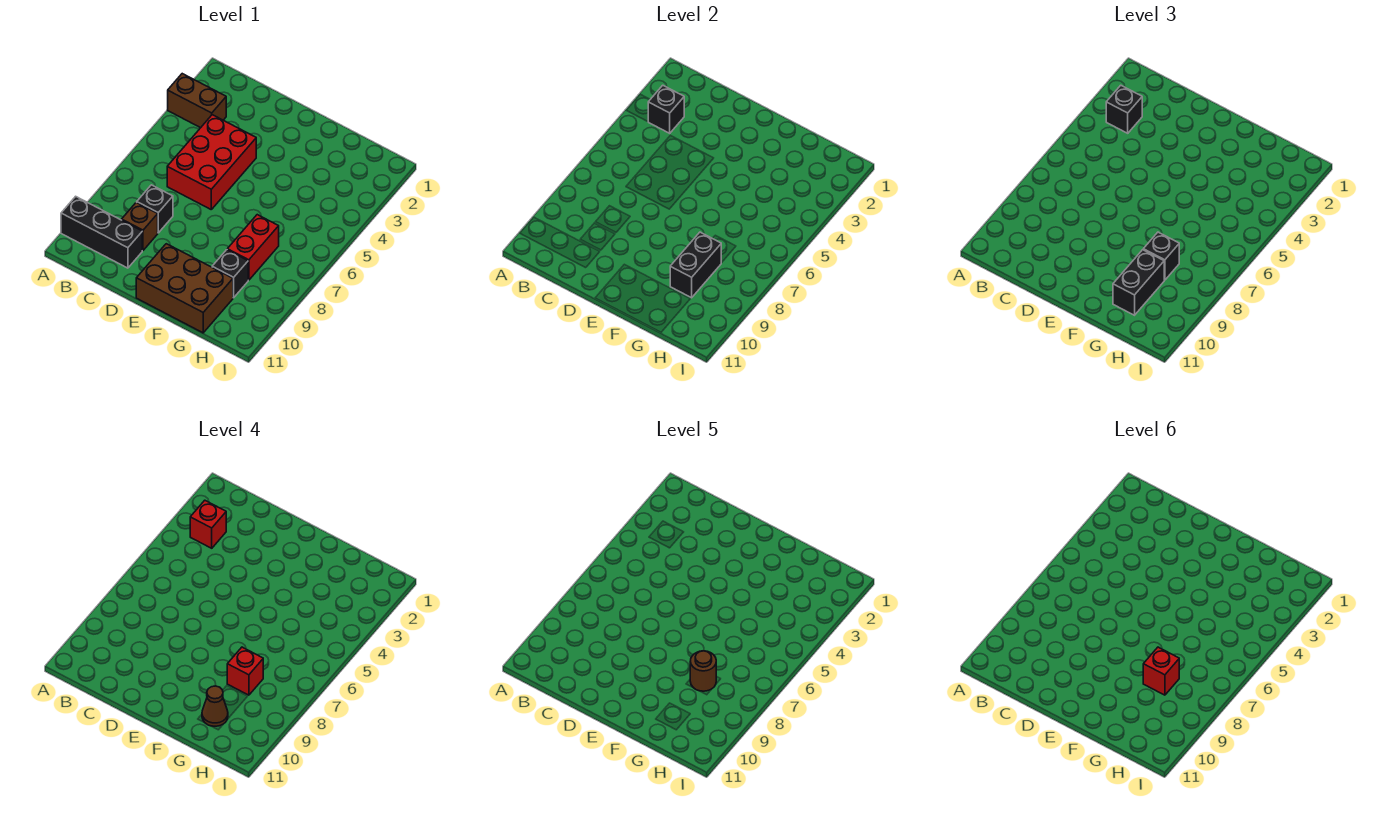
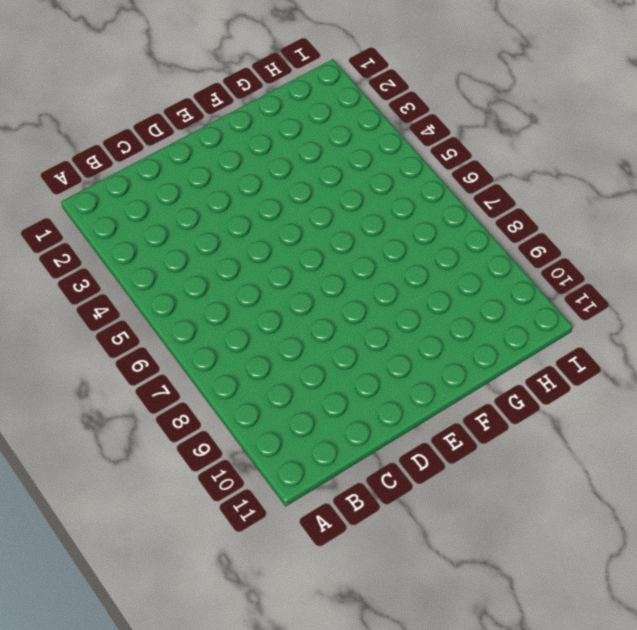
none -> brown 1x2 brick [168,74,226,128]
none -> black 1x3 brick [61,196,142,268]
none -> red 2x3 brick [167,115,256,209]

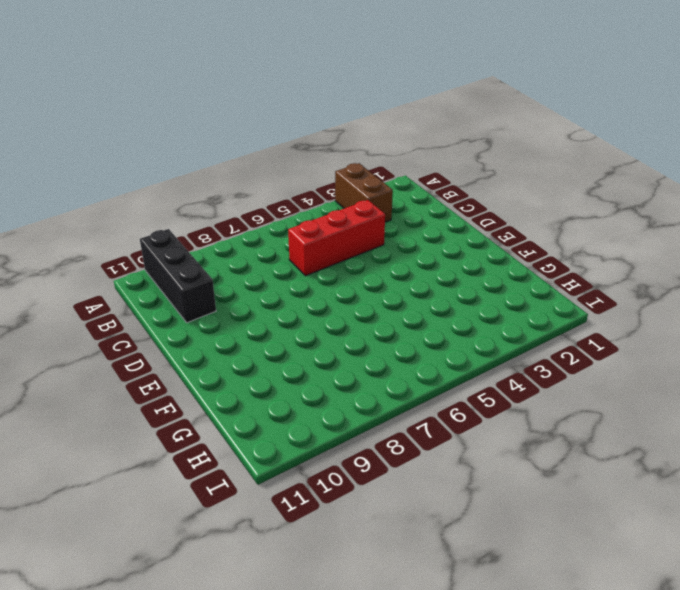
red 1x3 brick [288,200,385,276] -> red 2x3 brick [167,115,256,209]
none -> black 1x1 brick [137,185,173,233]
none -> brown 1x1 brick [122,202,158,250]
none -> brown 2x3 brick [136,244,233,333]

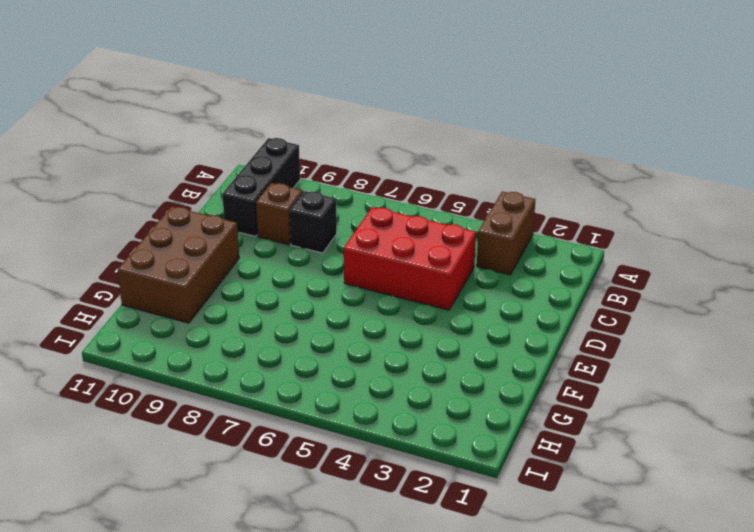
none -> red 1x2 brick [227,215,279,280]
none -> black 1x1 brick [212,250,248,298]
none -> black 1x1 brick [648,85,684,133]

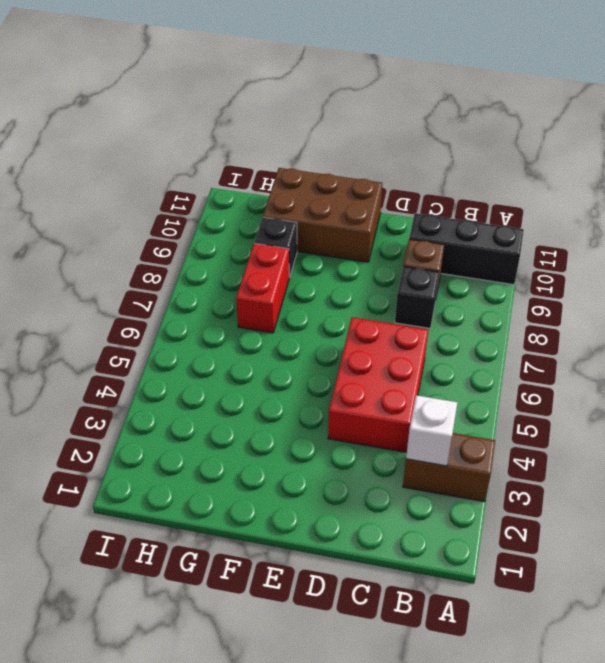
white 1x1 brick [406,395,457,466] -> black 1x1 brick [648,85,684,133]
none -> black 1x2 brick [670,232,721,298]
none -> black 1x1 brick [1106,85,1142,133]
none -> black 1x1 brick [1143,232,1179,280]

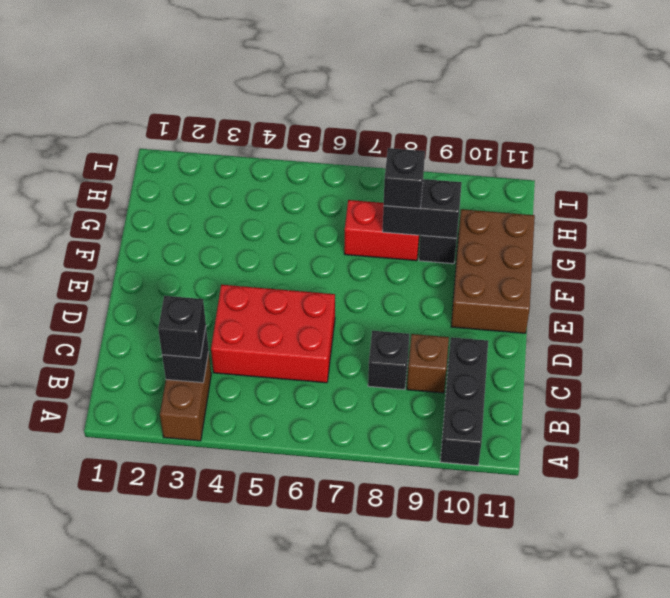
none -> black 1x2 brick [1113,250,1164,315]
none -> red 1x1 brick [190,500,226,548]
none -> red 1x1 brick [227,647,263,695]

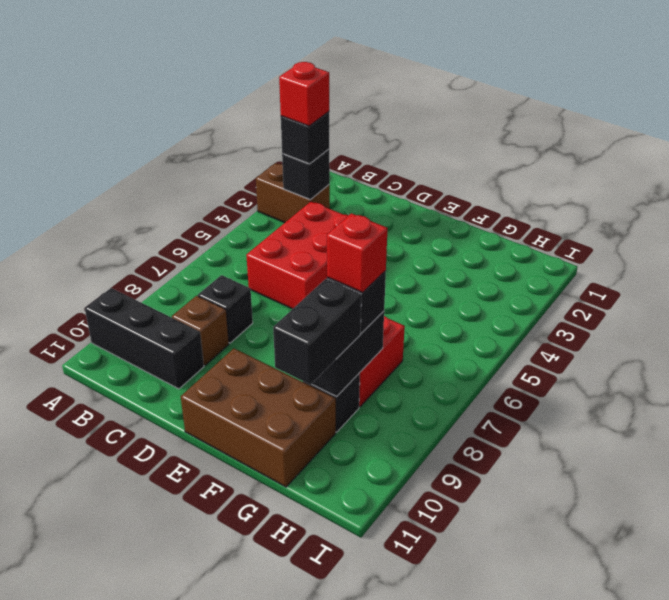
none -> brown 1x1 cone [202,686,228,726]
none -> brown 1x1 round brick [690,651,716,691]
none -> red 1x1 brick [1143,647,1179,695]

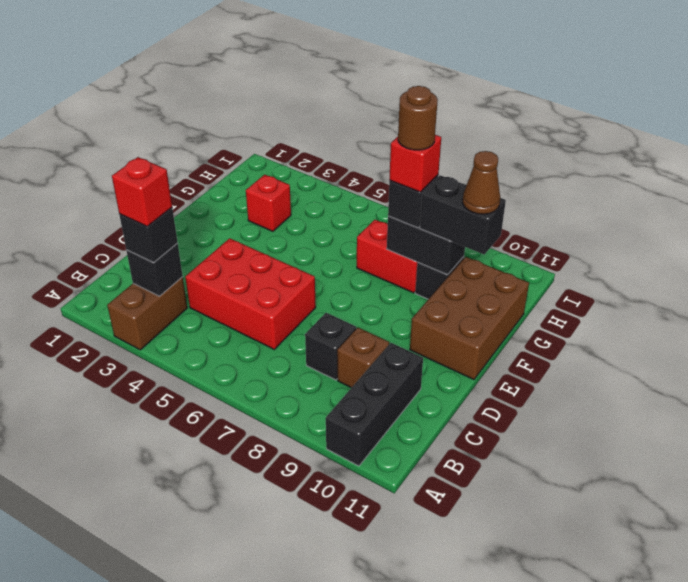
red 1x1 brick [246,175,291,231] -> red 1x1 brick moved to [1143,647,1179,695]

